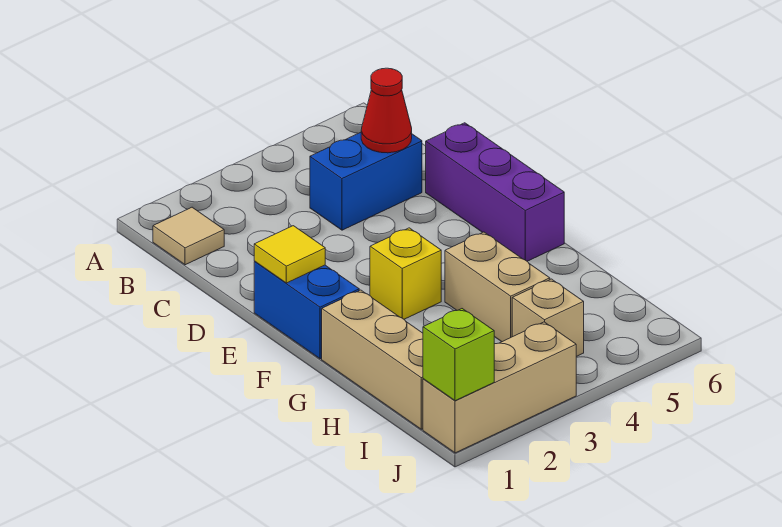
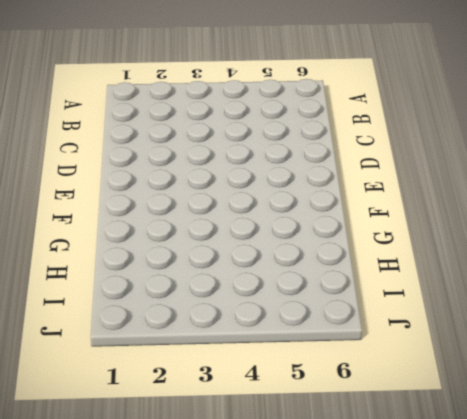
none -> tan 1x1 tile [153,207,224,265]
none -> blue 1x2 brick [310,132,422,230]
none -> purple 1x3 brick [426,123,564,261]

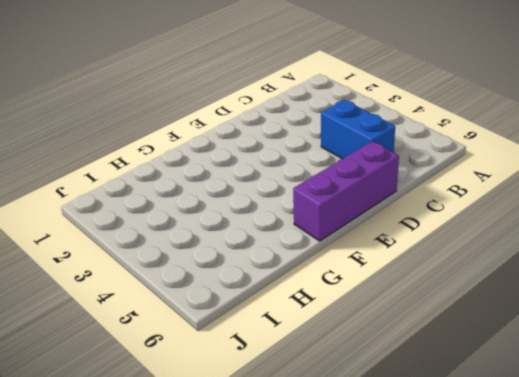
none -> tan 1x1 tile [153,207,224,265]
none -> blue 1x2 brick [254,262,359,359]
none -> yellow 1x1 brick [370,228,441,319]

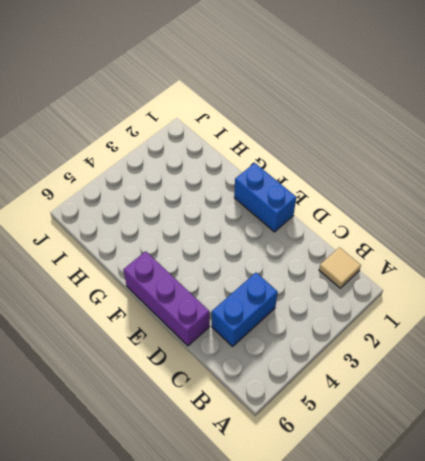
none -> yellow 1x1 brick [370,228,441,319]
none -> tan 1x3 brick [322,290,423,429]
none -> tan 1x2 brick [445,232,550,342]

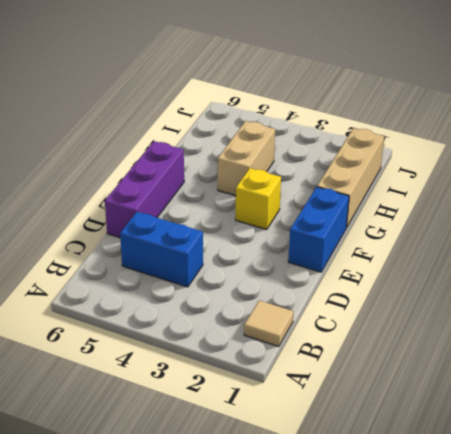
none -> tan 1x1 brick [512,279,584,356]
none -> tan 1x3 brick [423,322,576,453]
none -> red 1x1 cone [361,68,412,153]

